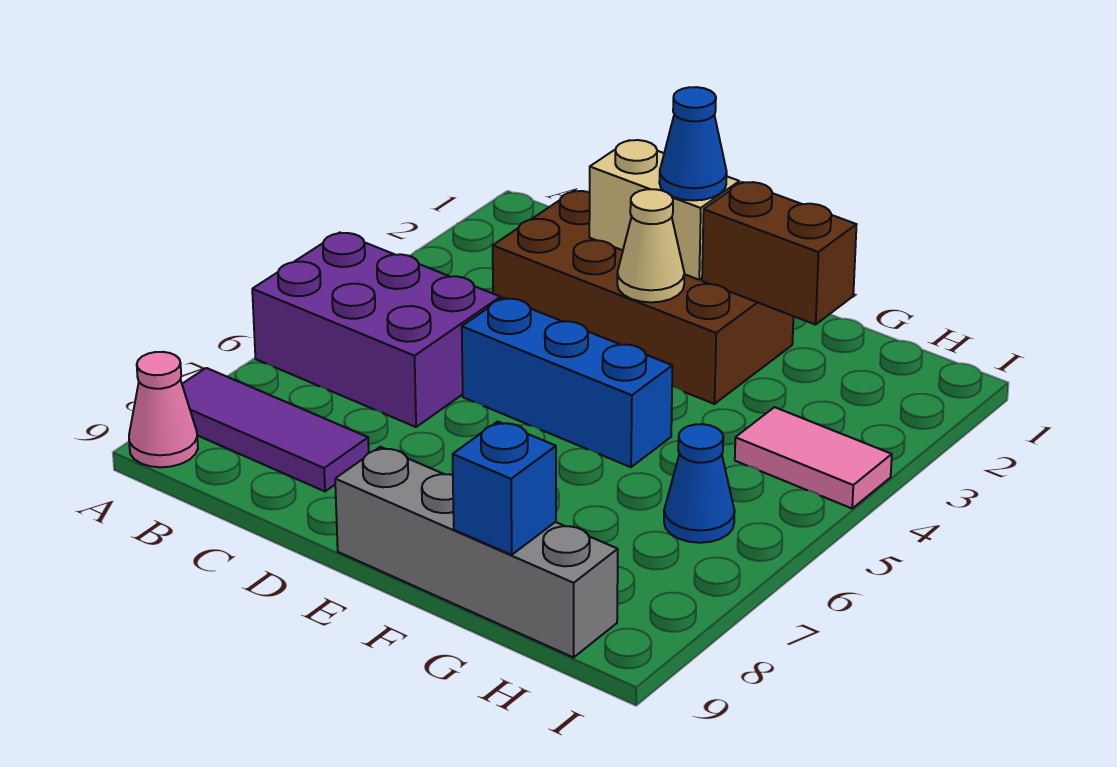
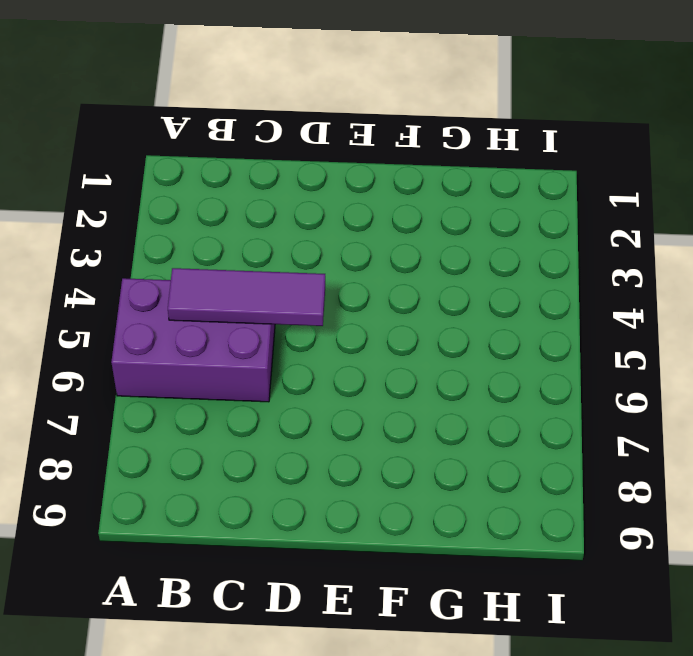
purple 1x3 tile [168,268,325,326] -> purple 1x3 tile moved to [182,368,369,491]
none -> pink 1x1 cone [129,352,198,467]
none -> brown 2x4 brick [493,191,793,404]
none -> blue 1x3 brick [462,298,672,467]

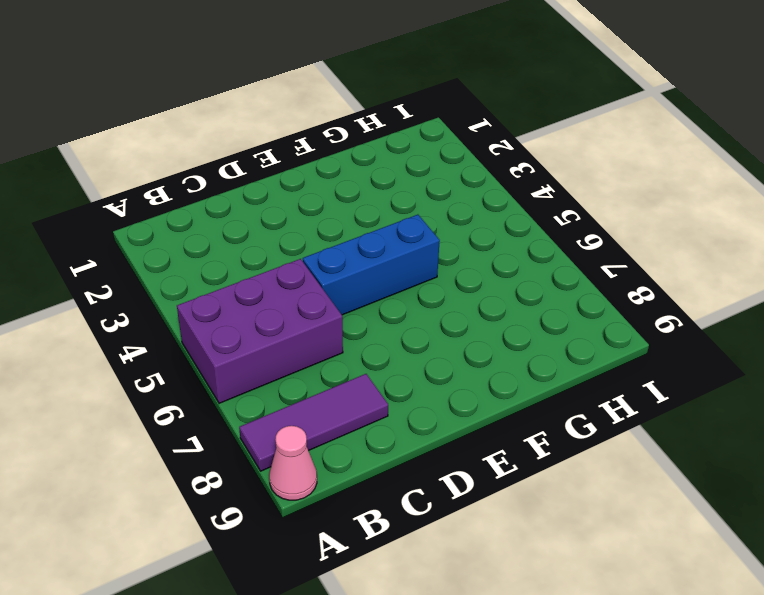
none -> brown 2x4 brick [493,191,793,404]
none -> grey 1x4 brick [335,447,618,657]
none -> pink 1x2 tile [735,407,892,508]

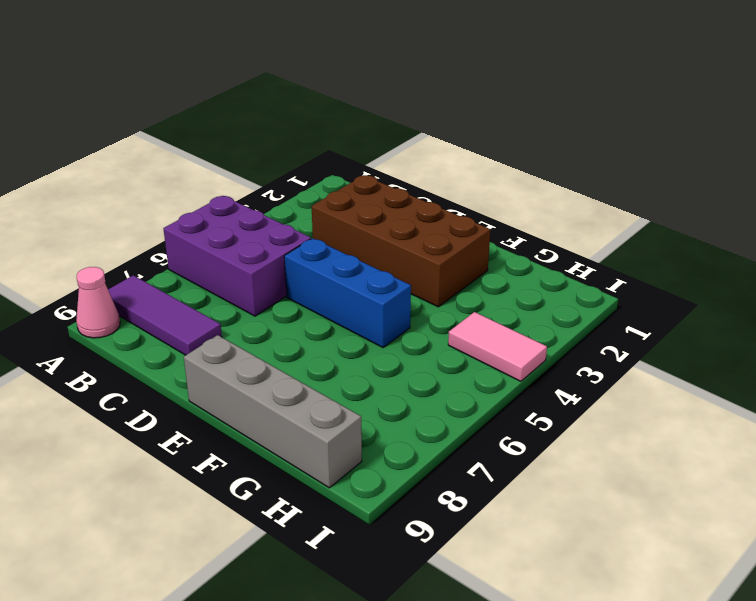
none -> blue 1x1 cone [664,424,735,543]
none -> tan 1x2 brick [589,140,739,280]
none -> tan 1x1 cone [617,189,684,302]

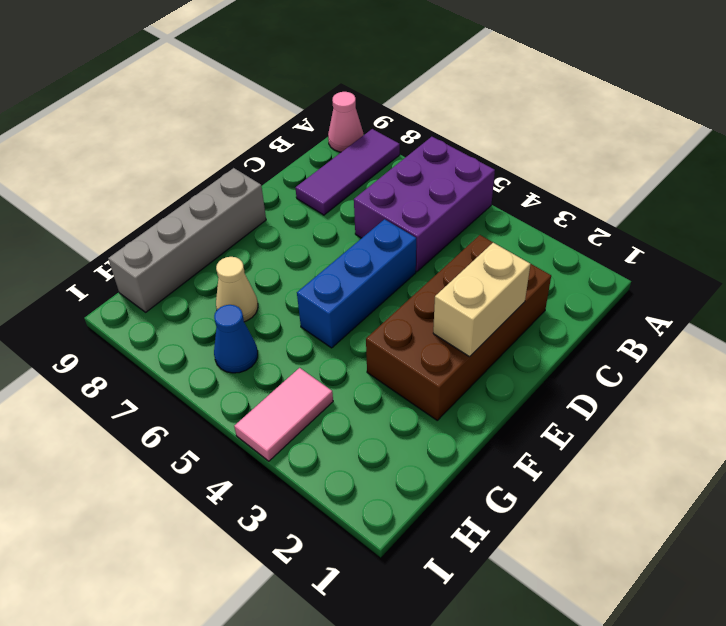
tan 1x1 cone [216,257,258,322] -> tan 1x1 cone moved to [617,189,684,302]
none -> brown 1x2 brick [702,182,857,325]
none -> blue 1x1 brick [453,422,556,555]
none -> blue 1x1 cone [659,87,727,201]

